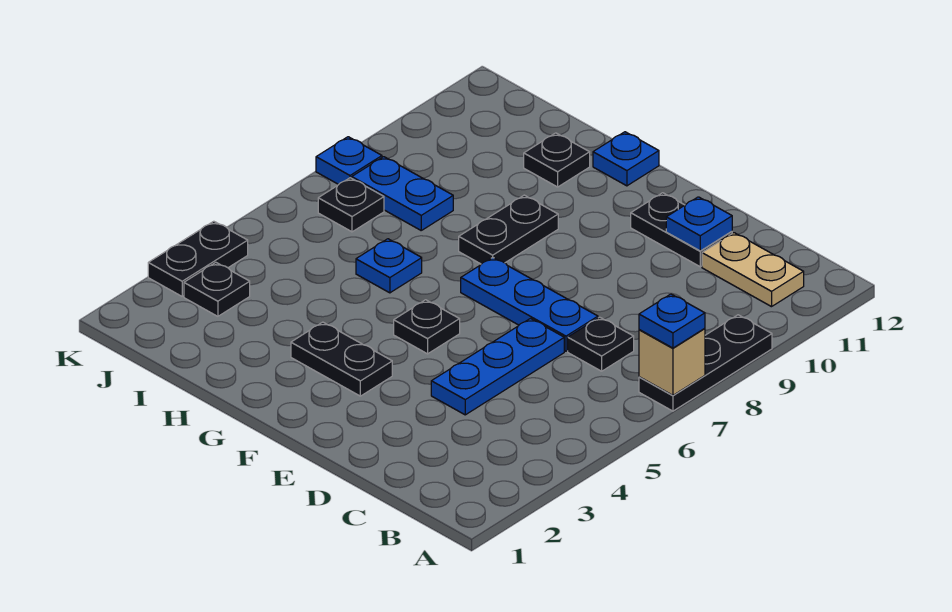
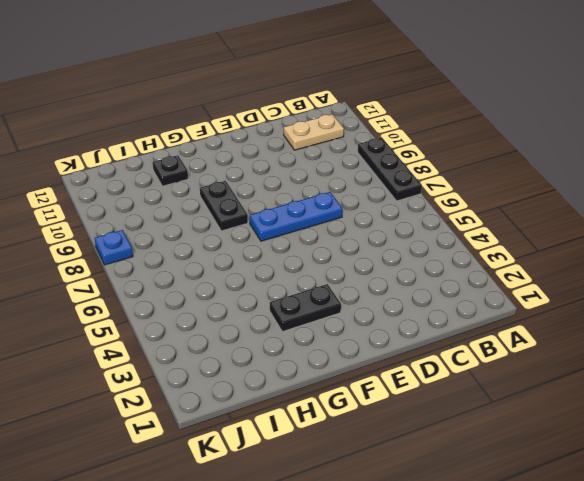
none -> black 1x1 plate [568,317,634,371]
none -> blue 1x3 plate [431,319,564,415]
none -> black 1x2 plate [631,193,732,267]

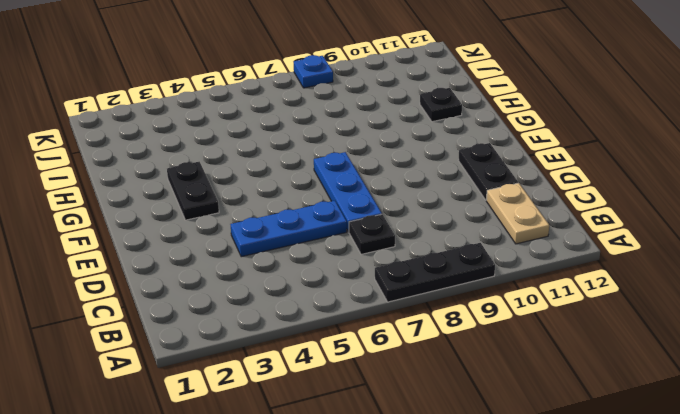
none -> black 1x1 plate [394,300,460,354]
none -> black 1x2 plate [459,195,558,264]
none -> blue 1x1 plate [593,132,659,186]

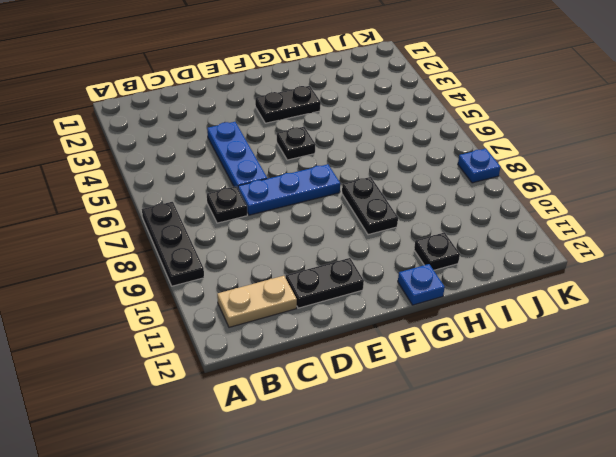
none -> blue 1x1 plate [356,239,422,293]
none -> blue 1x2 plate [352,157,453,230]
none -> black 1x1 plate [184,262,250,316]

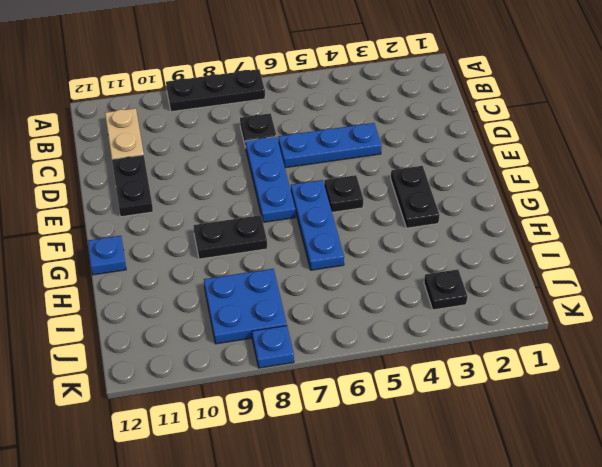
blue 1x3 plate [291,180,344,270] -> blue 1x1 plate [356,239,422,293]
blue 2x2 plate [204,269,287,344] -> blue 1x2 plate [352,157,453,230]
none -> black 1x1 plate [524,133,590,187]
none -> black 1x1 plate [318,178,384,232]
none -> black 1x2 plate [148,221,248,296]

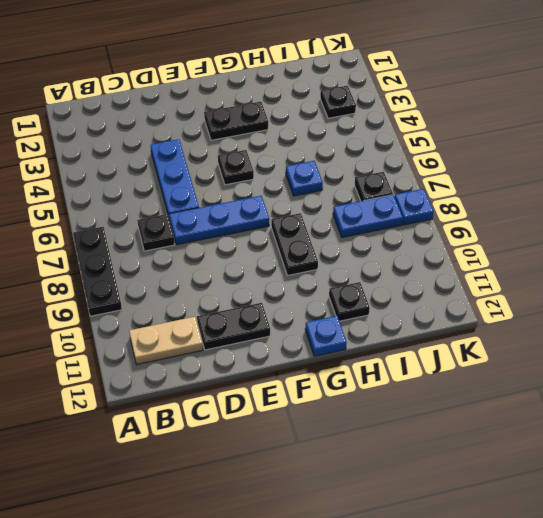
none -> black 1x2 plate [148,221,248,296]
none -> tan 1x1 brick [639,329,705,395]
none -> blue 1x1 plate [666,197,732,251]

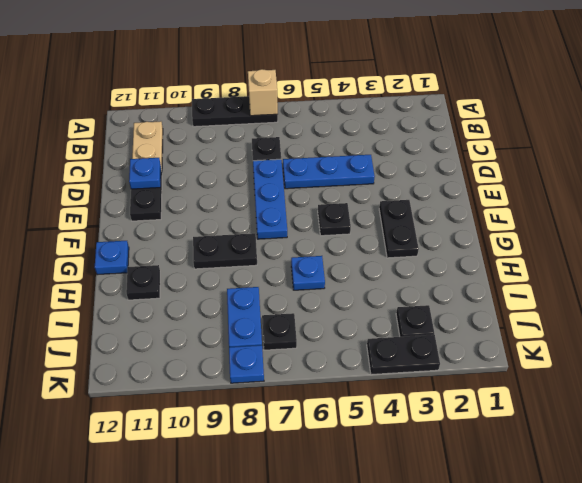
none -> blue 1x1 plate [639,294,705,348]

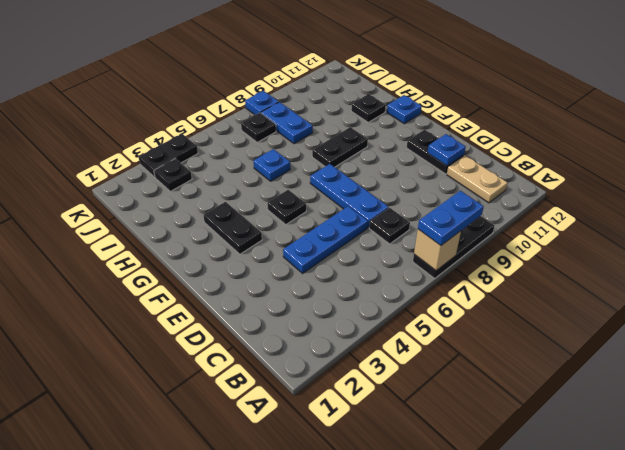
blue 1x2 plate [418,191,484,246] -> blue 1x1 plate [639,294,705,348]

